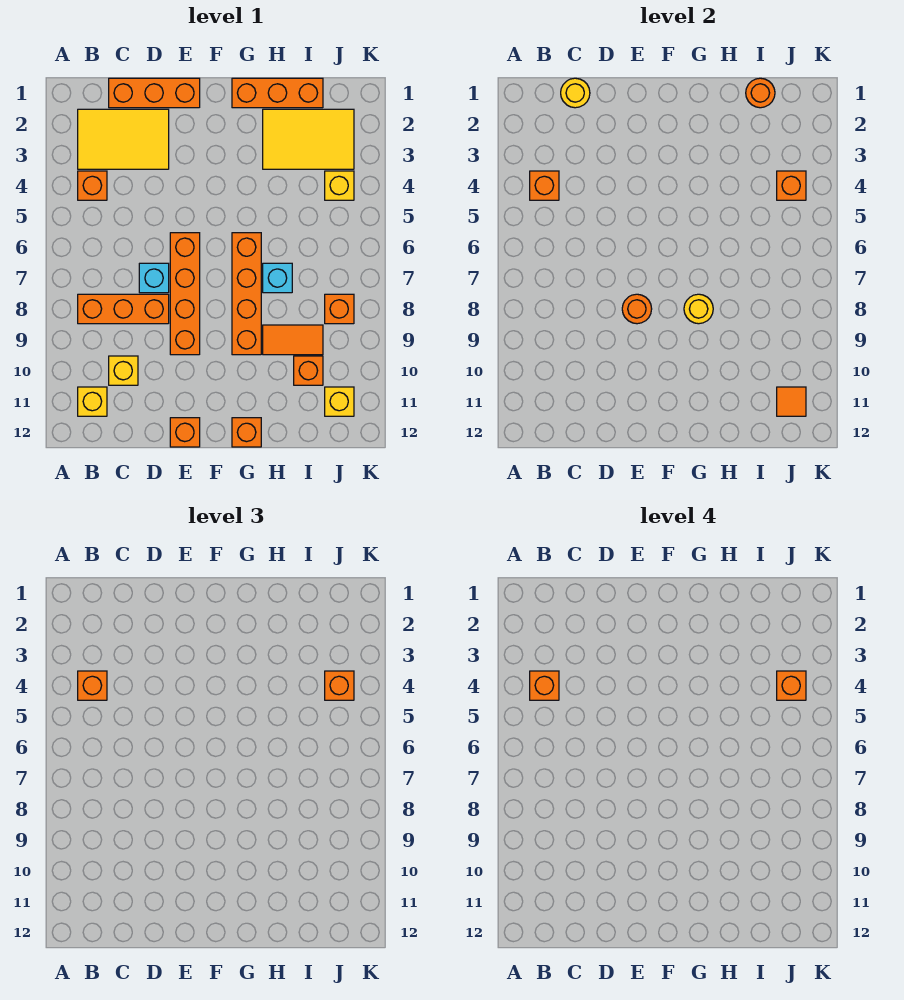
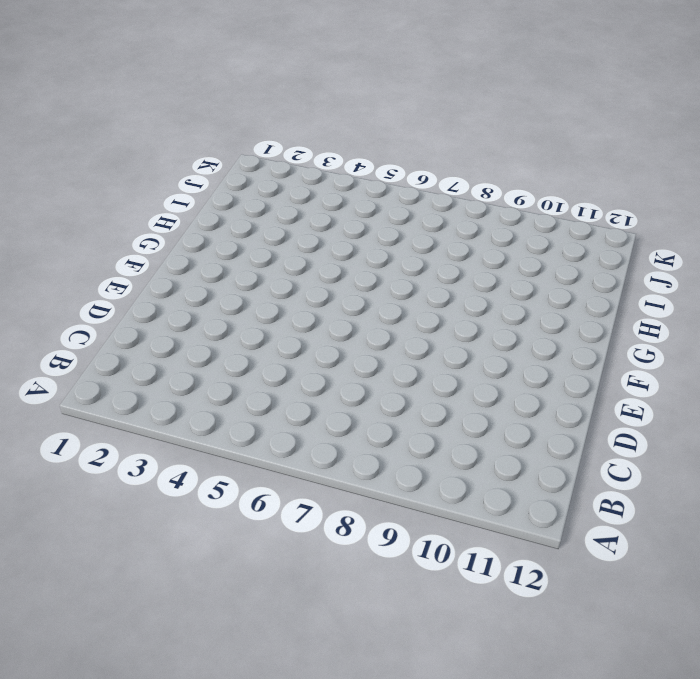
none -> yellow 2x3 tile [78,109,169,169]
none -> orange 1x1 brick [78,171,107,200]
none -> orange 1x3 brick [78,294,169,324]
none -> yellow 1x1 brick [78,387,107,416]

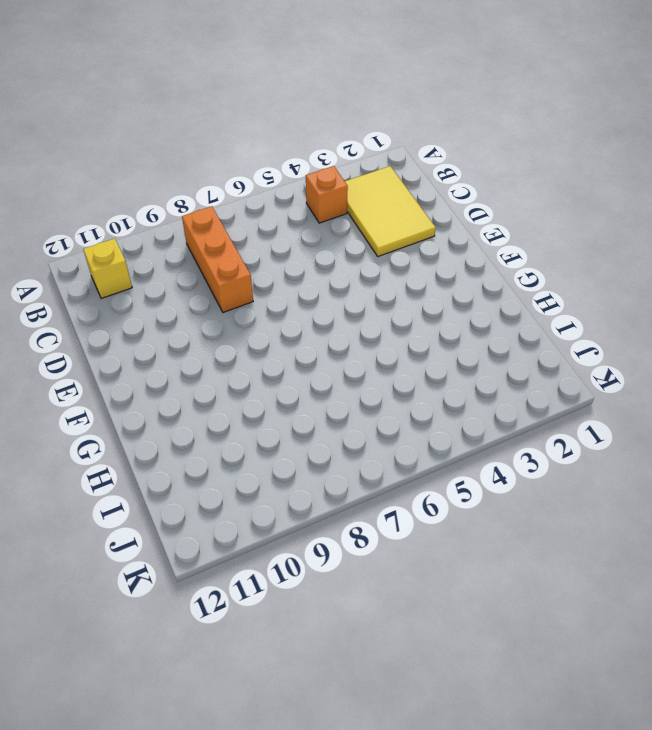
none -> orange 1x3 brick [109,78,200,108]
none -> yellow 1x1 brick [109,356,138,385]
none -> cyan 1x1 brick [139,263,169,293]
none -> orange 1x4 brick [170,233,200,355]

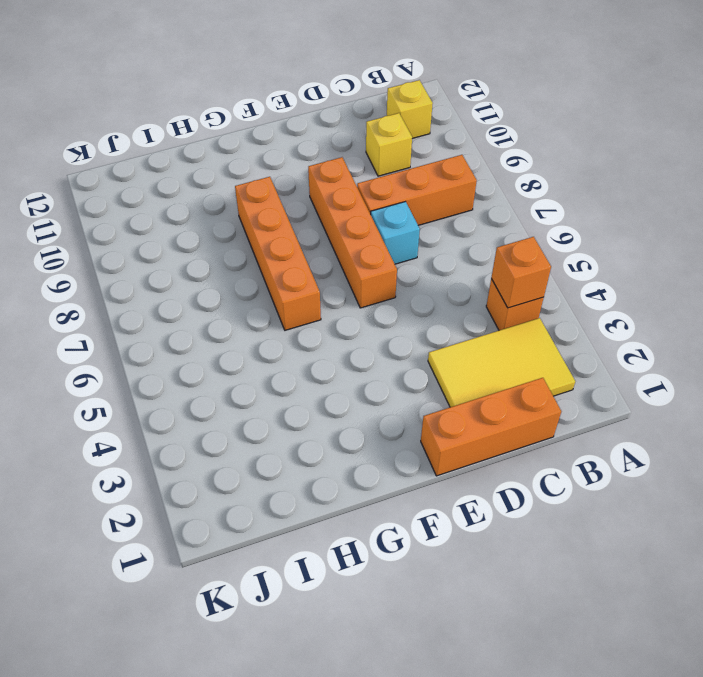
none -> orange 1x1 brick [170,418,200,447]
none -> orange 1x3 brick [232,78,323,108]
none -> orange 1x1 brick [232,418,261,447]
none -> yellow 2x3 tile [263,109,354,169]

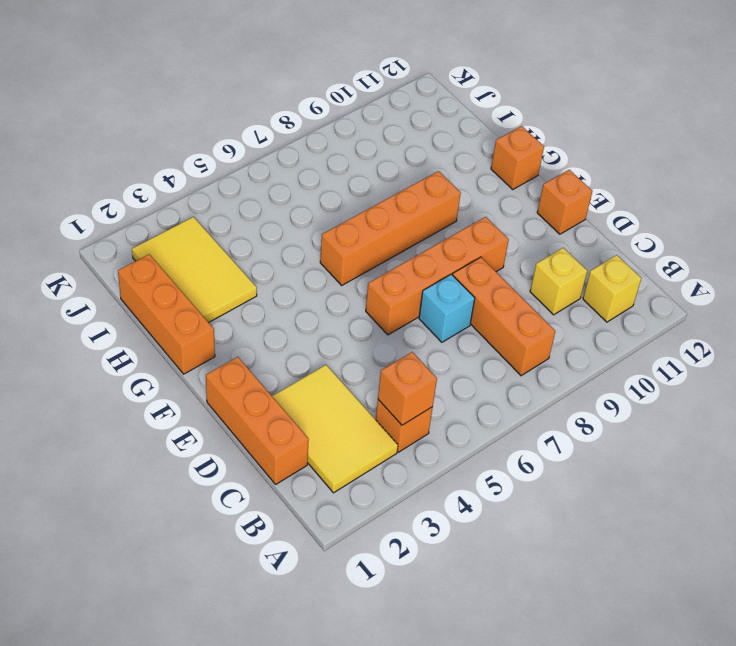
none -> cyan 1x1 brick [263,263,292,293]
none -> orange 1x2 tile [263,325,323,355]
none -> orange 1x1 brick [294,356,323,385]
none -> yellow 1x1 brick [325,171,354,200]

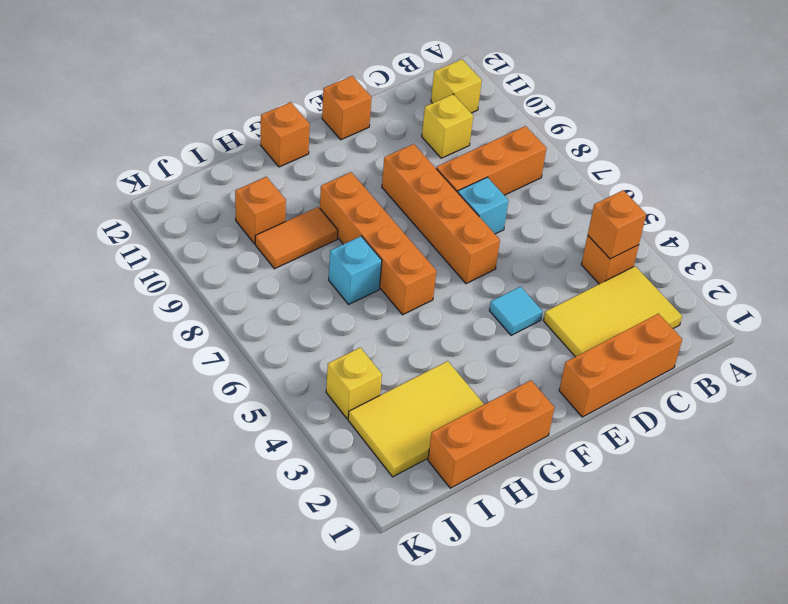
cyan 1x1 tile [489,287,543,335] -> none
none -> orange 1x1 brick [325,294,354,324]
none -> yellow 1x1 brick [325,387,354,416]
none -> yellow 1x1 round brick [561,78,590,108]
none -> orange 1x1 round brick [622,294,652,324]

